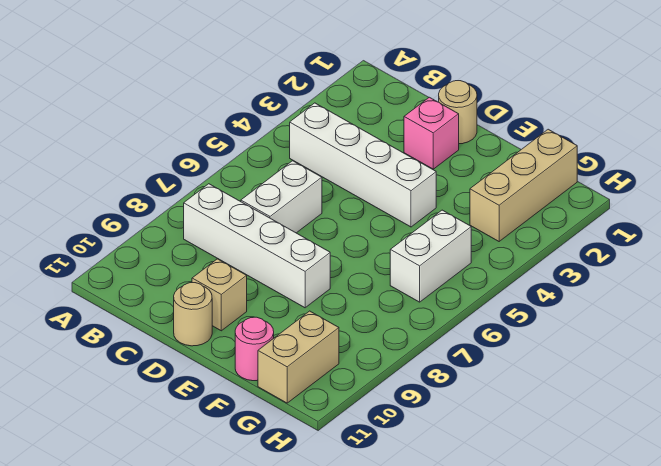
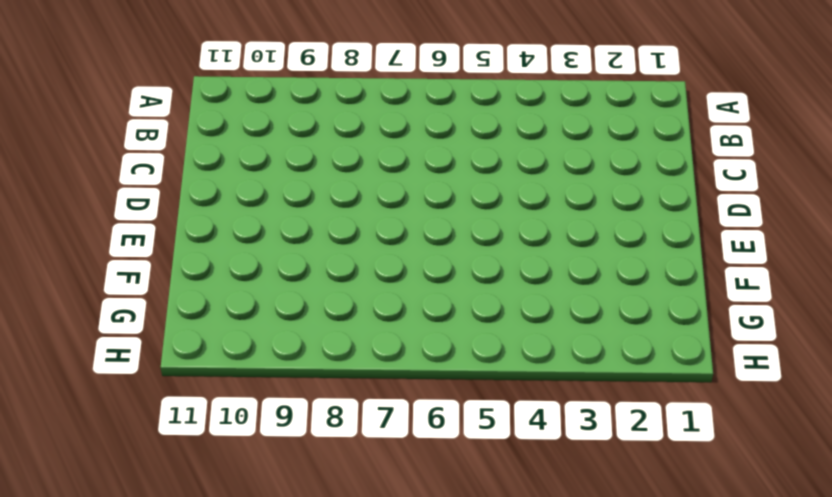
none -> white 1x4 brick [290,103,436,227]
none -> white 1x4 brick [184,184,330,308]

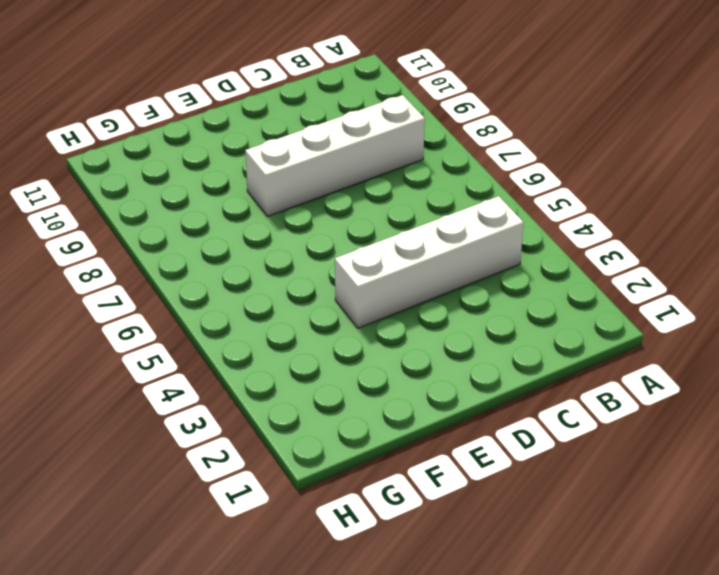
none -> white 1x2 brick [241,161,322,233]
none -> tan 1x1 round brick [439,81,477,144]

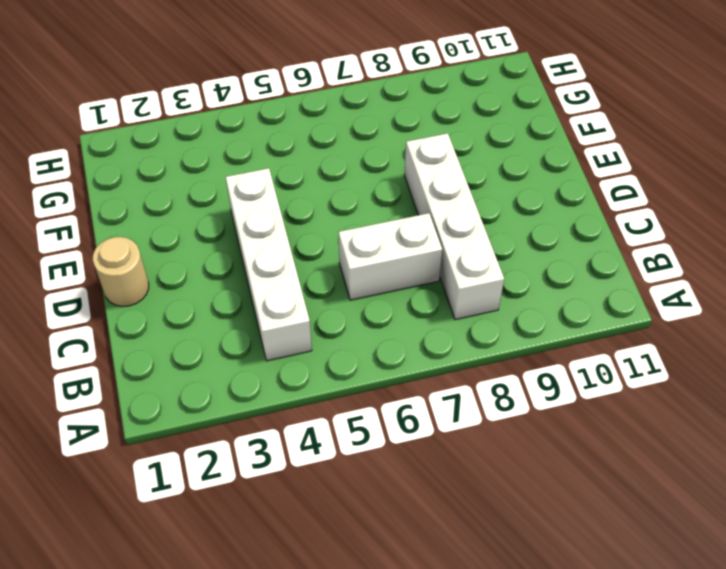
none -> pink 1x1 brick [404,97,459,169]
none -> tan 1x1 brick [192,259,247,331]

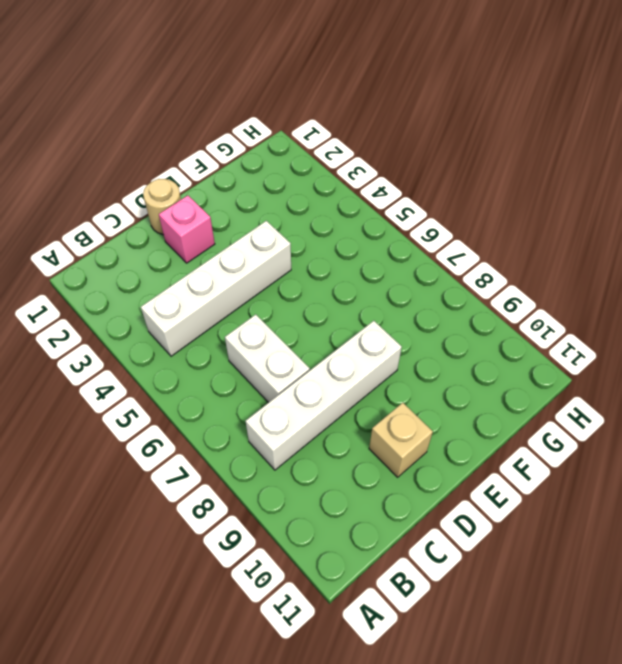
none -> tan 1x1 round brick [174,283,212,346]
none -> pink 1x1 round brick [235,317,274,381]

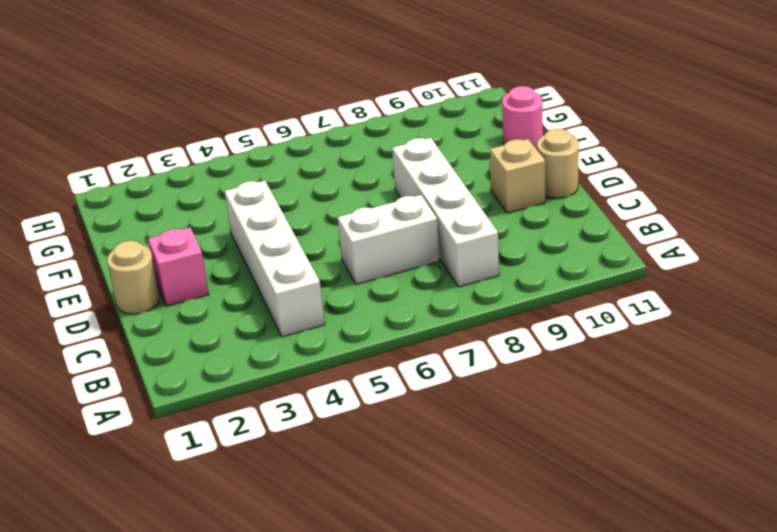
none -> tan 1x3 brick [470,129,577,241]
none -> white 1x2 brick [390,210,471,302]

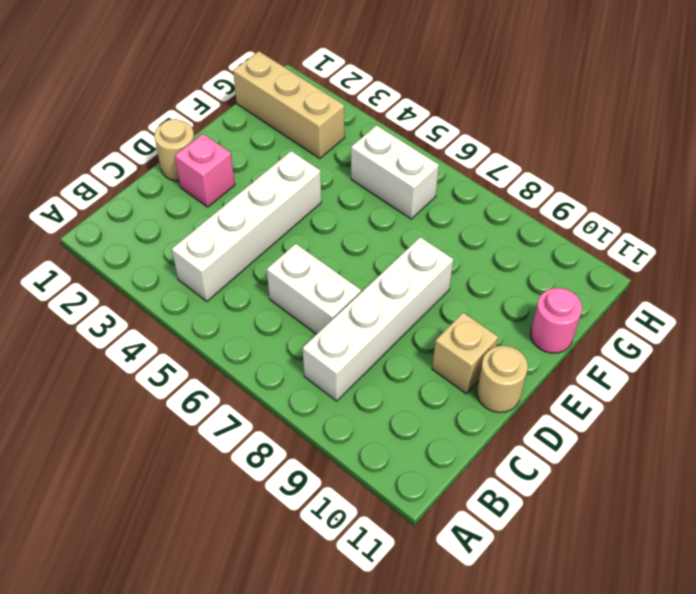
none -> tan 1x2 brick [258,311,339,403]

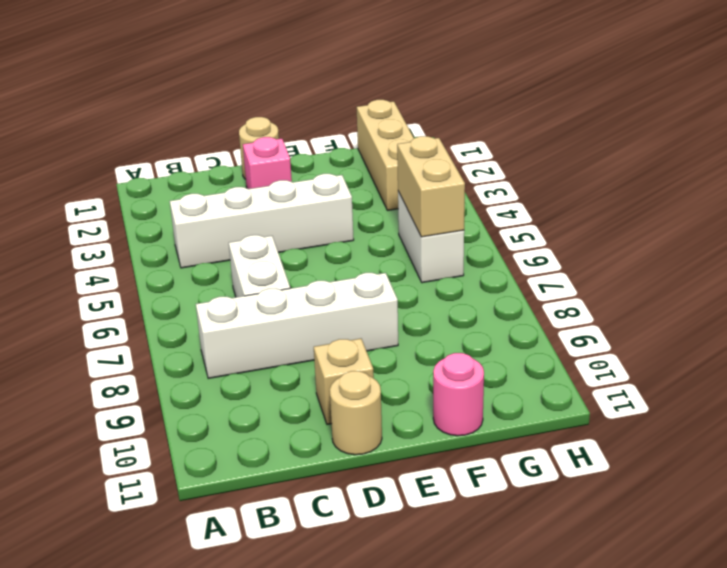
tan 1x2 brick [397,136,465,237] -> tan 1x2 brick moved to [258,311,339,403]

